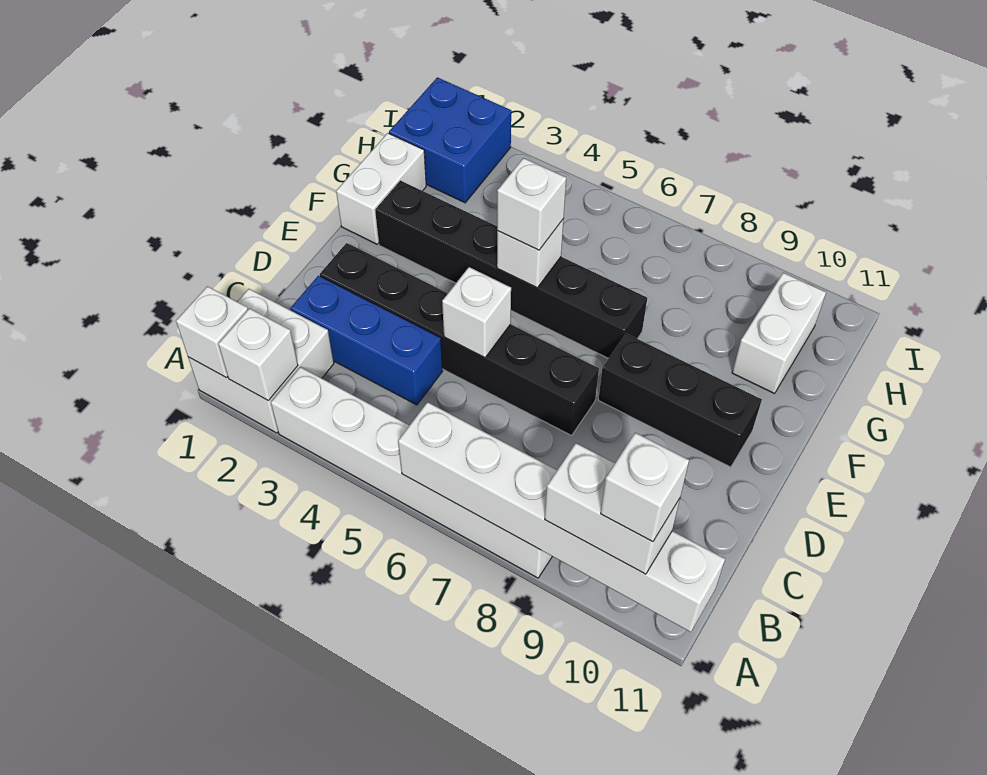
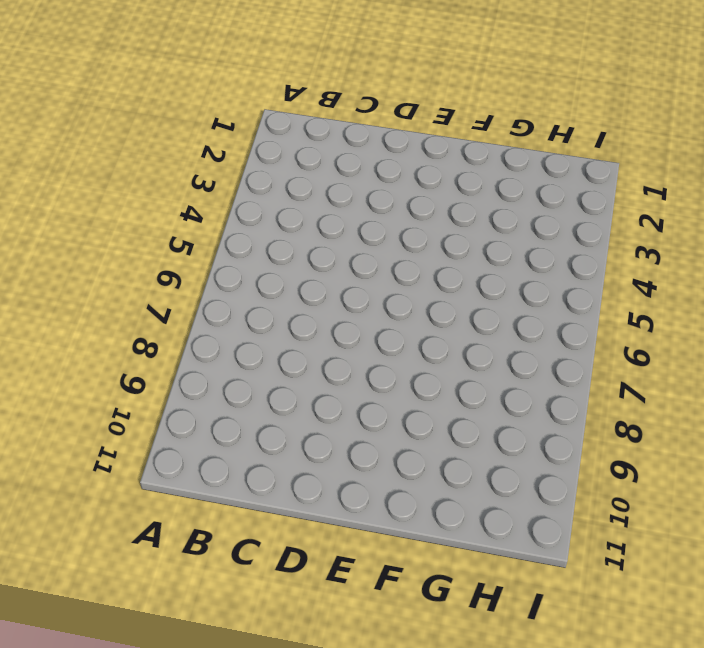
none -> white 2x2 brick [188,289,334,433]
none -> white 1x6 brick [271,367,552,578]
none -> blue 1x3 brick [290,276,443,405]

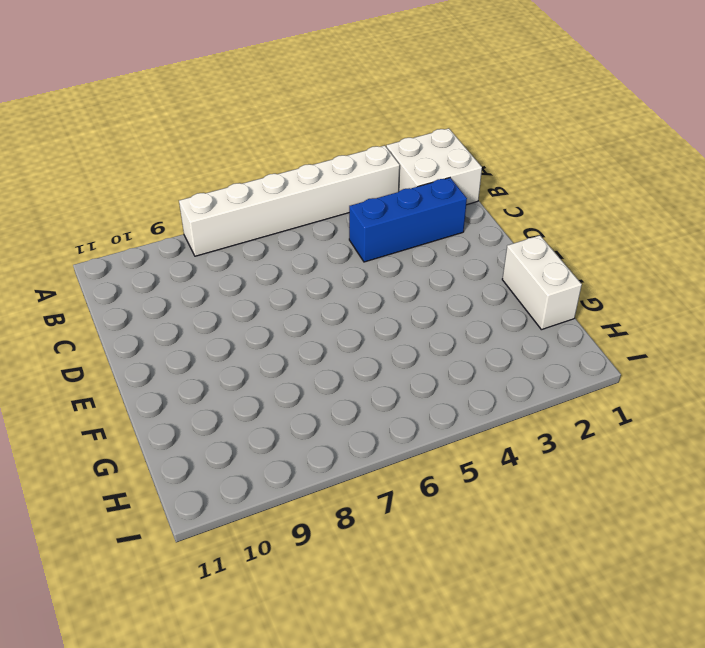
none -> black 1x6 brick [320,243,599,436]
none -> black 1x3 brick [598,334,762,467]
none -> black 1x6 brick [375,181,647,358]

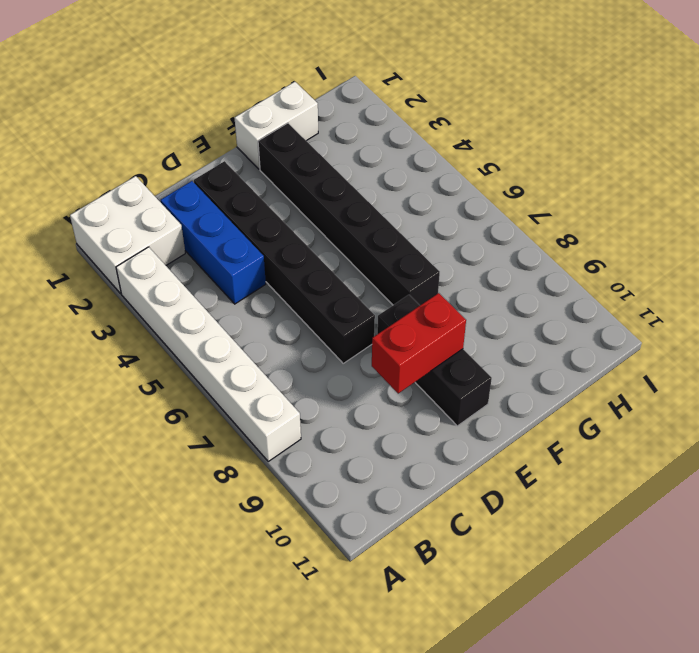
red 1x2 brick [372,293,466,394] -> none
none -> white 1x2 brick [732,273,826,394]
none -> blue 2x2 brick [389,77,511,203]
none -> white 1x1 brick [176,286,248,378]

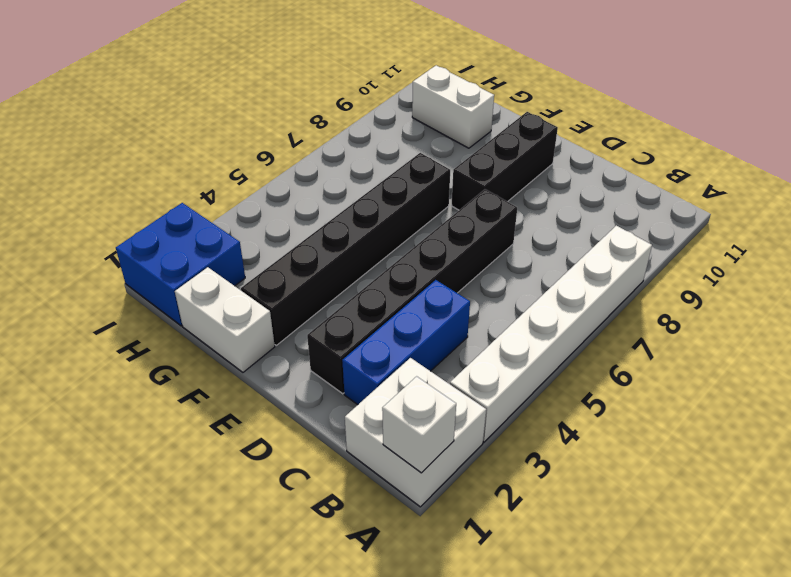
none -> white 1x1 brick [218,309,298,401]
none -> white 1x6 brick [398,402,725,632]
none -> white 1x1 brick [442,267,511,358]

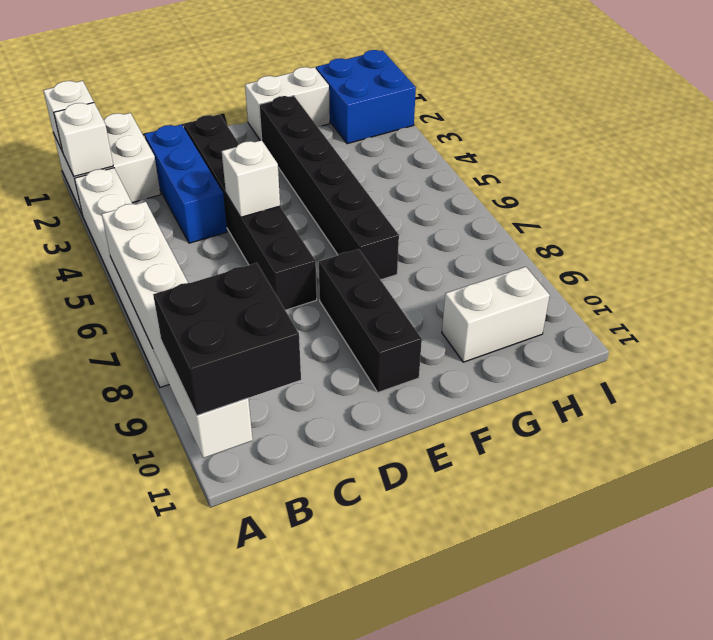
black 2x2 brick [153,263,301,415] -> white 1x2 brick [545,443,680,574]
none -> white 1x1 brick [497,219,564,288]
none -> white 1x1 brick [497,158,566,250]
none -> white 1x1 brick [601,433,689,542]

